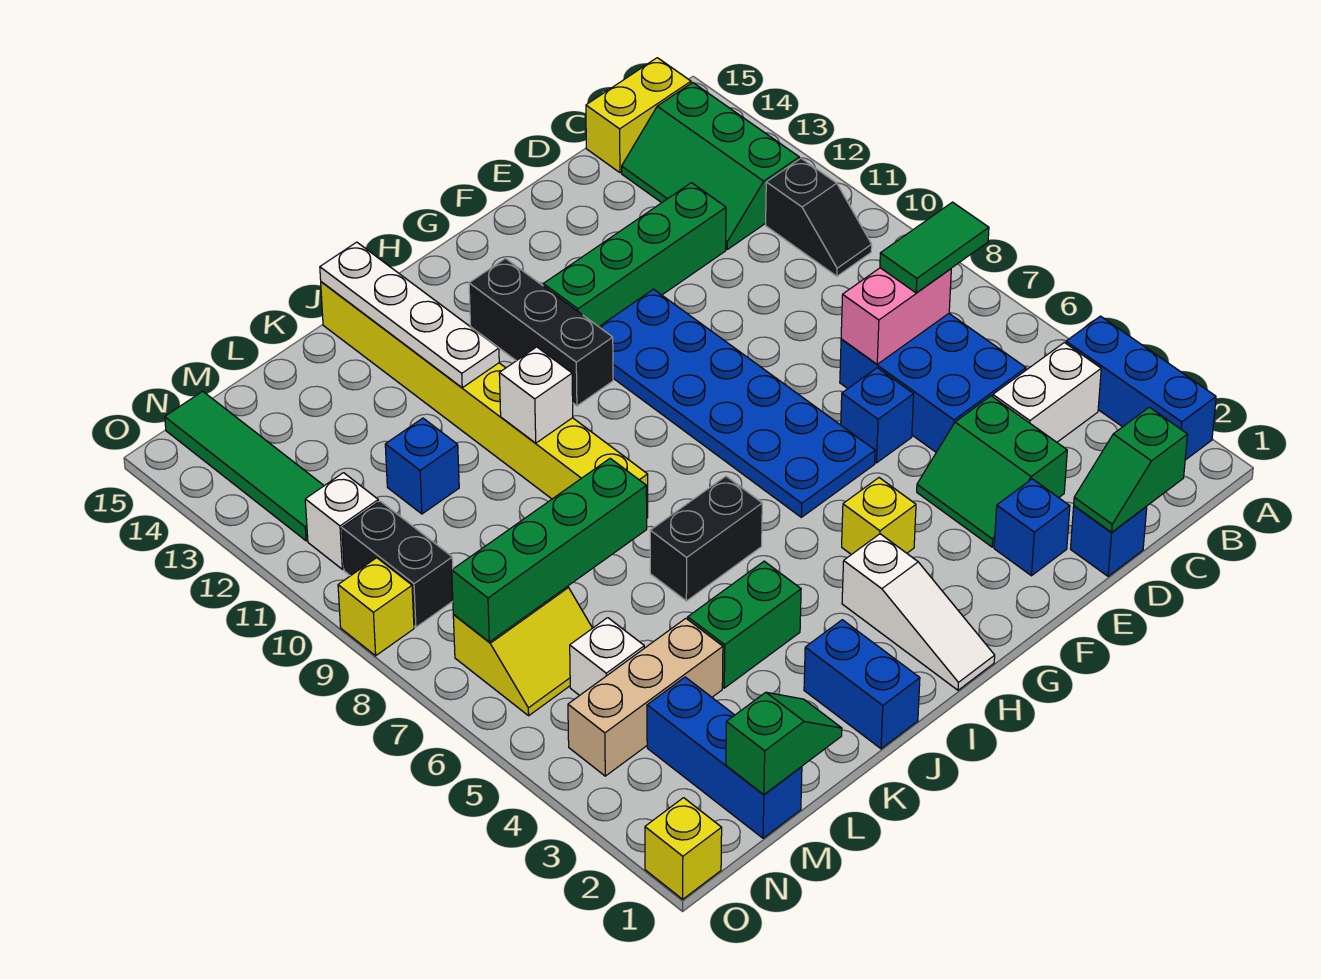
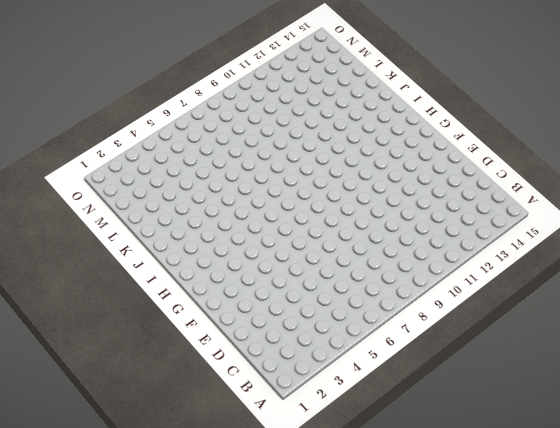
none -> blue 1x3 brick [1066,316,1216,460]
none -> white 1x2 brick [993,343,1101,442]
none -> black 1x2 slope [766,158,872,276]
none -> green 2x3 slope [622,83,799,249]

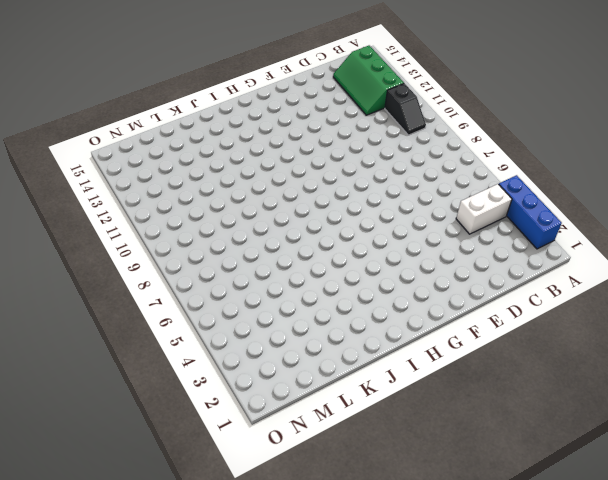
none -> yellow 1x2 brick [586,58,691,173]
none -> blue 2x3 brick [840,314,1026,452]
none -> blue 1x1 brick [1071,506,1147,576]
none -> green 2x2 slope [917,396,1067,547]

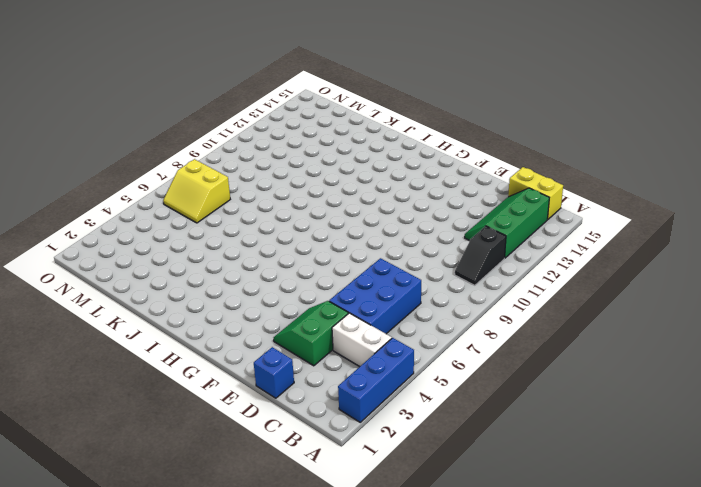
none -> green 1x4 brick [543,183,726,327]
none -> blue 1x1 brick [994,479,1070,576]
none -> blue 1x1 brick [841,368,914,463]
none -> blue 2x6 plate [599,289,875,517]

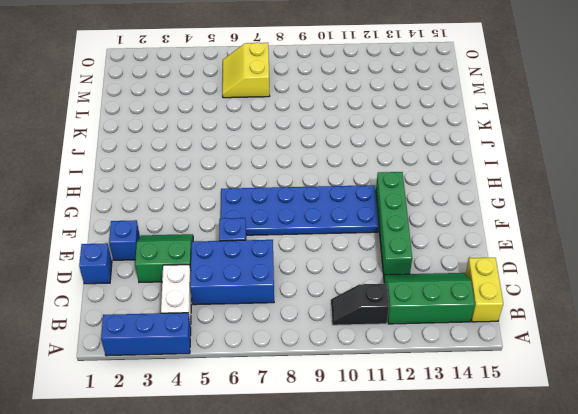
none -> yellow 1x1 brick [842,478,916,555]
none -> white 1x3 slope [842,534,995,690]
none -> black 1x3 brick [469,258,613,406]
none -> black 1x2 brick [650,476,762,601]

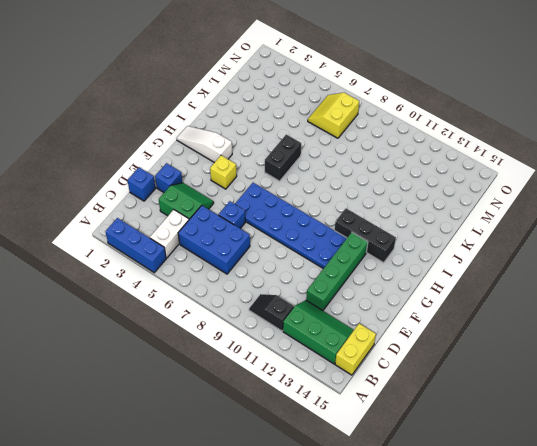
none -> blue 1x2 brick [804,620,920,749]
none -> green 1x2 brick [688,561,801,688]
none -> yellow 1x8 brick [321,282,648,518]
none -> tan 1x3 brick [568,618,723,776]

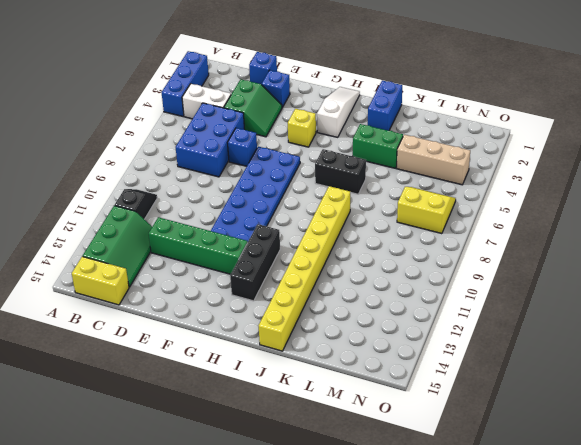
none -> blue 1x1 brick [385,418,459,514]
none -> blue 1x3 brick [647,677,802,838]
none -> white 1x1 brick [570,618,644,695]
none -> black 1x2 brick [342,501,453,627]

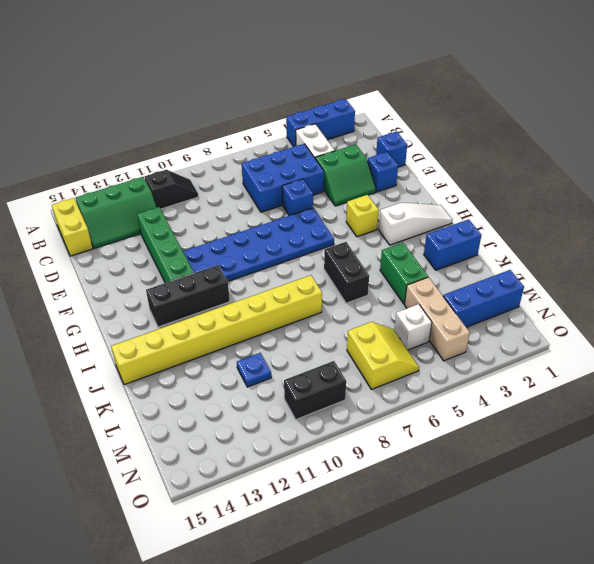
blue 1x1 plate [237,353,271,387] -> blue 1x1 brick [385,418,459,514]
none -> white 1x1 brick [305,473,378,569]
none -> green 1x4 tile [165,391,324,541]
none -> yellow 1x1 brick [645,798,722,899]
none -> yellow 1x1 brick [338,558,414,656]

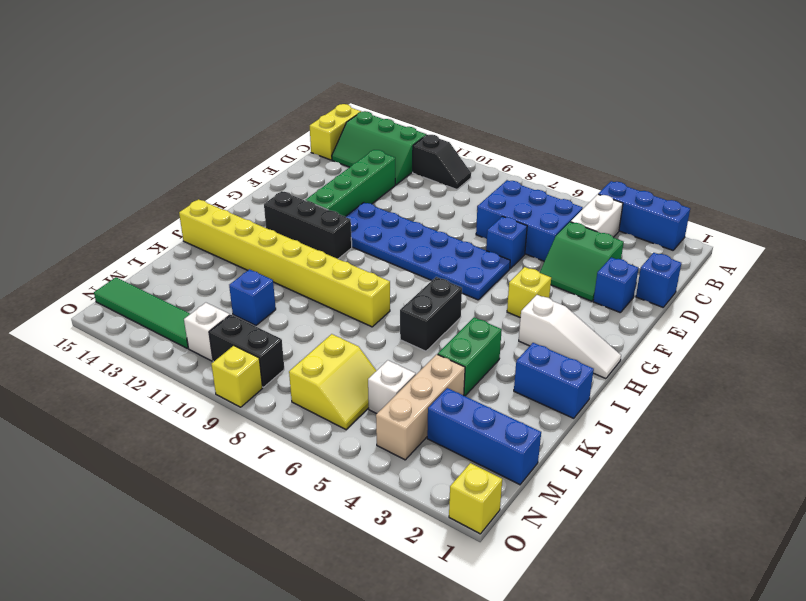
none -> green 1x2 slope [1074,407,1188,532]
none -> pink 1x2 brick [841,268,951,364]
none -> white 1x1 brick [499,347,573,443]
none -> white 1x4 plate [320,242,499,388]

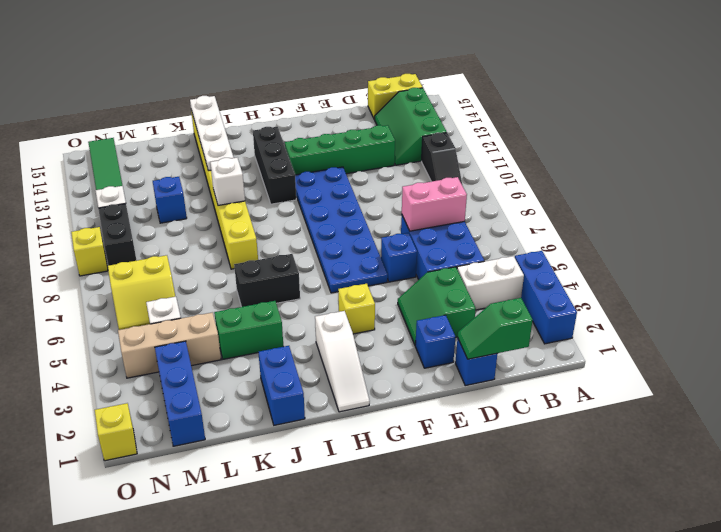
none -> green 1x4 brick [452,458,647,642]
none -> green 1x2 slope [726,692,842,795]
none -> green 1x2 tile [880,202,989,293]

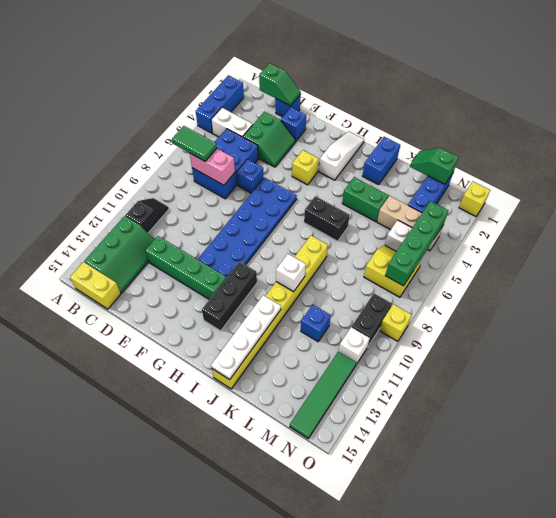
green 1x4 brick [385,201,448,286] -> green 1x4 brick turned to [452,458,647,642]

